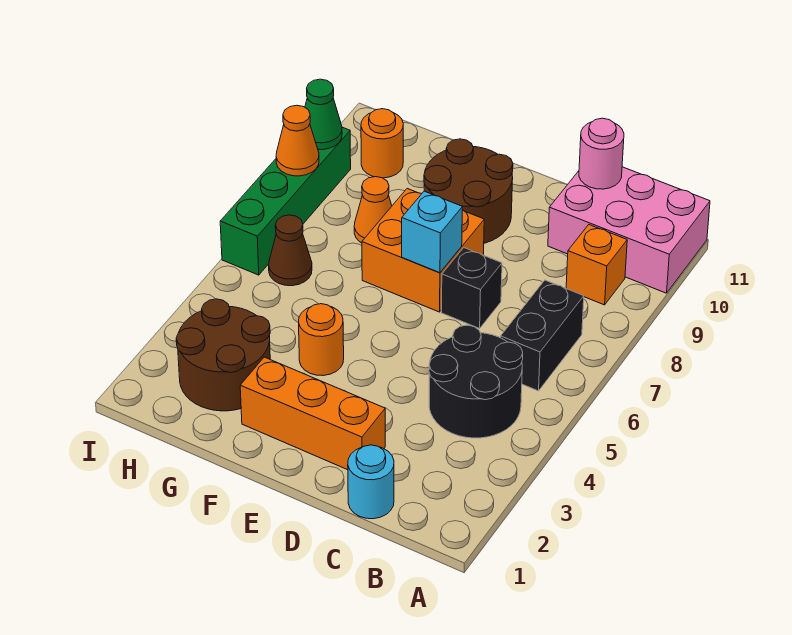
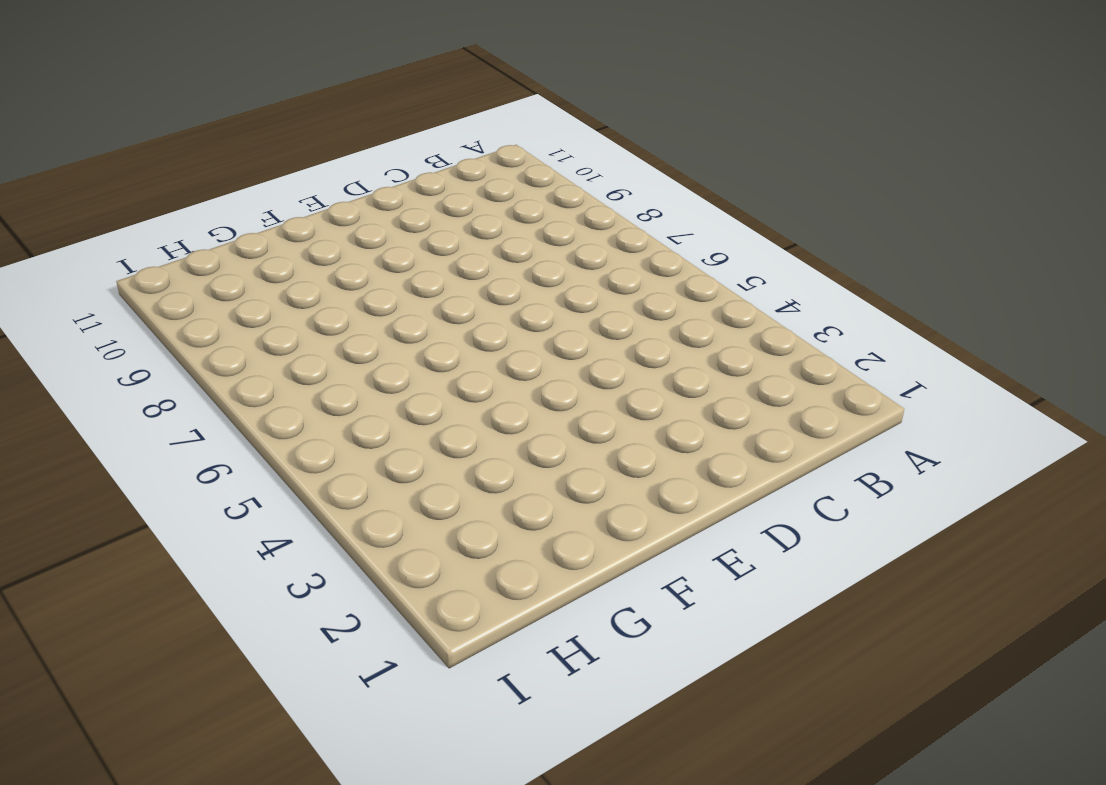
none -> pink 2x3 brick [548,167,710,293]
none -> black 2x2 round brick [429,325,523,438]
none -> black 1x2 brick [501,280,584,391]

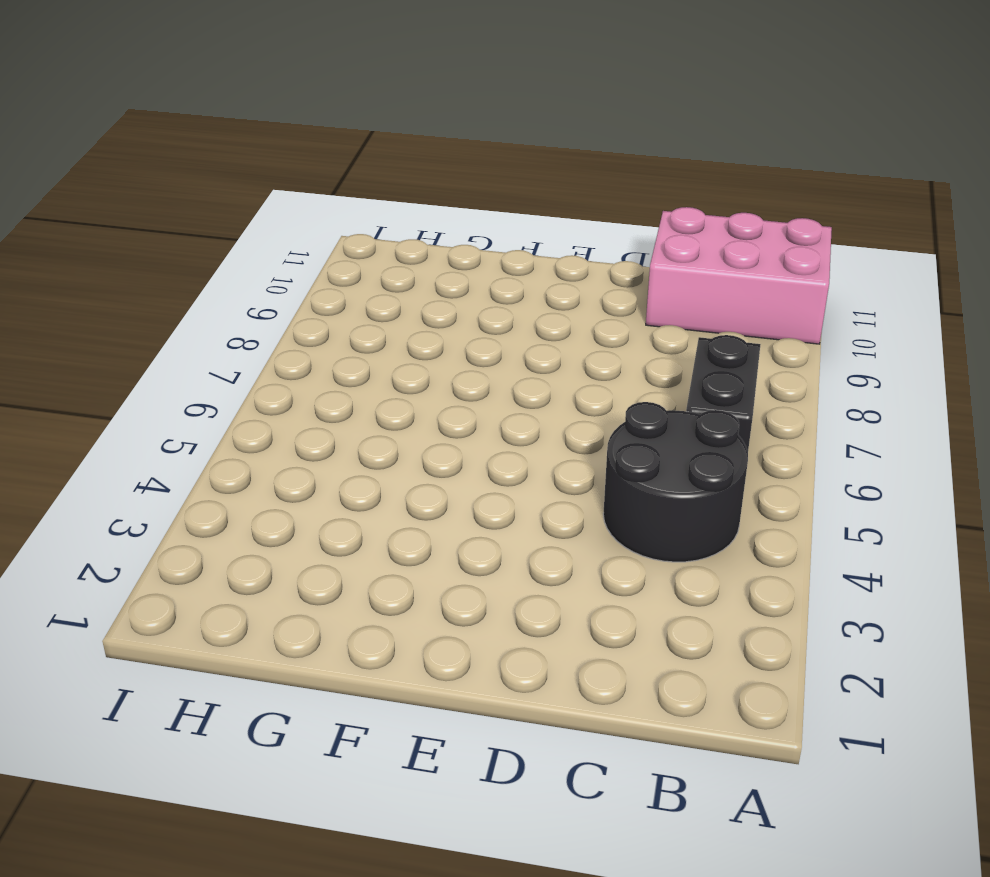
none -> orange 1x1 brick [566,225,627,305]
none -> cyan 1x1 round brick [348,445,394,519]
none -> orange 1x3 brick [240,357,385,470]

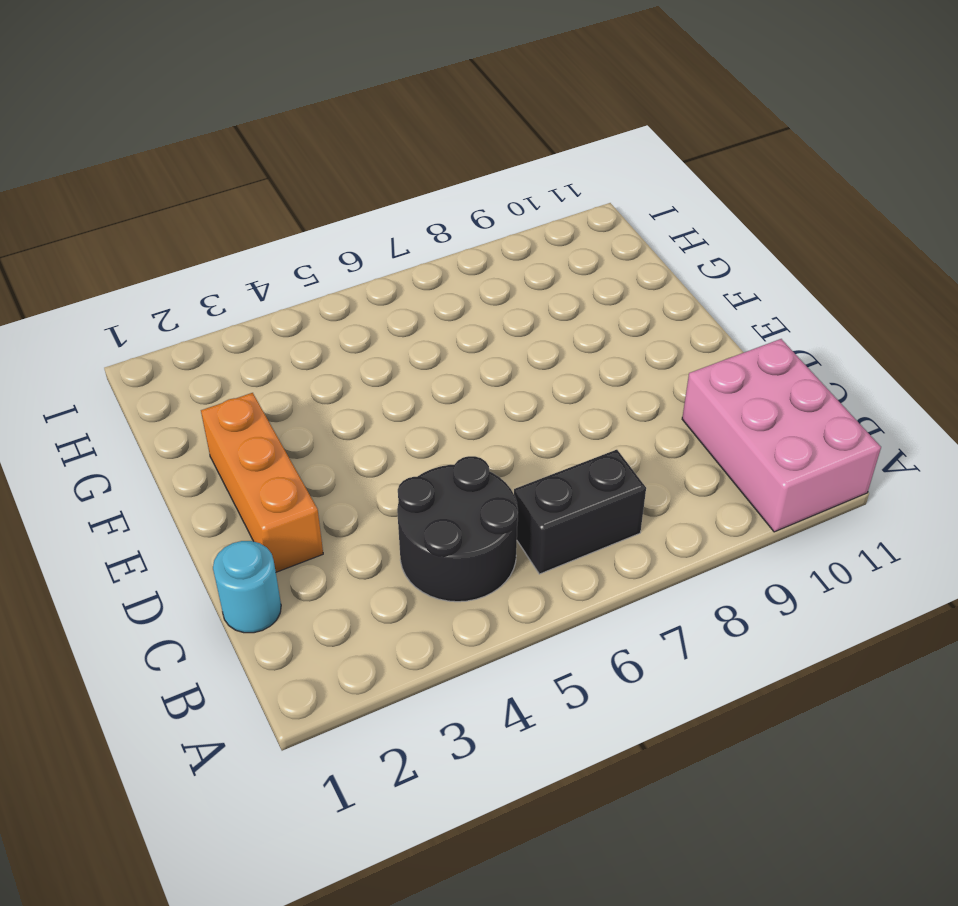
none -> orange 1x1 brick [566,225,627,305]
none -> black 1x1 brick [441,248,502,328]
none -> orange 2x2 brick [362,189,484,312]

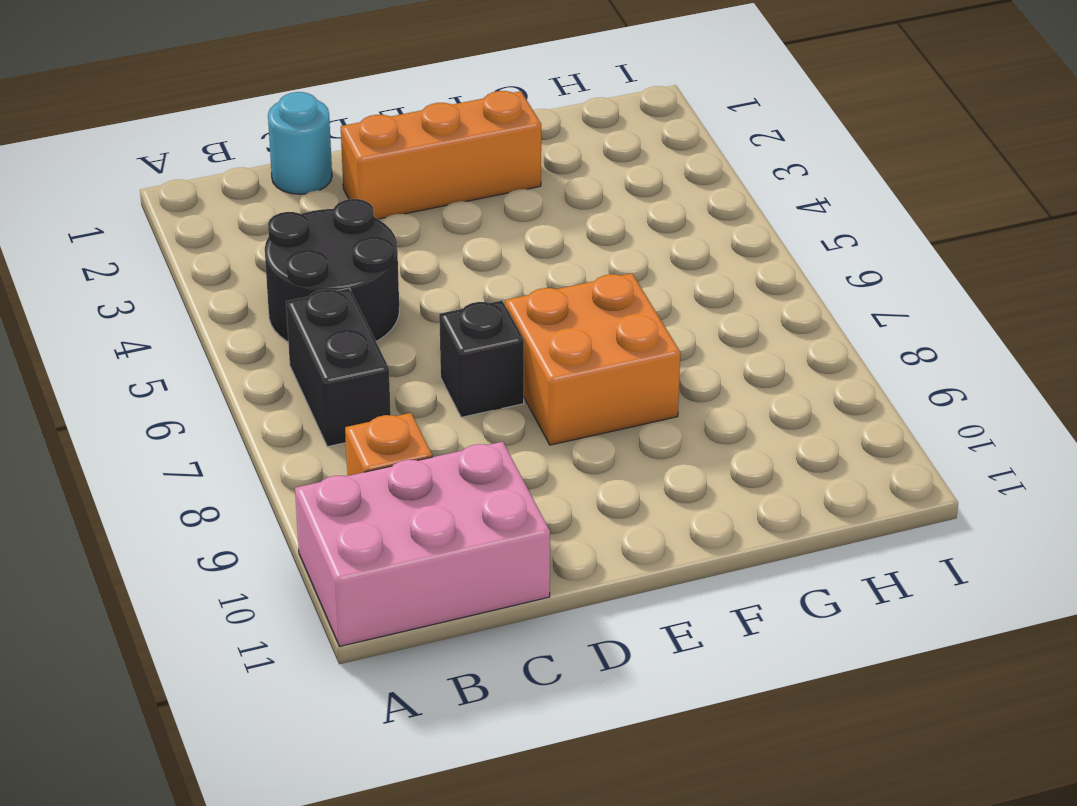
none -> brown 2x2 round brick [424,139,513,243]
none -> orange 1x1 round brick [299,304,344,376]
none -> brown 2x2 round brick [176,299,270,411]

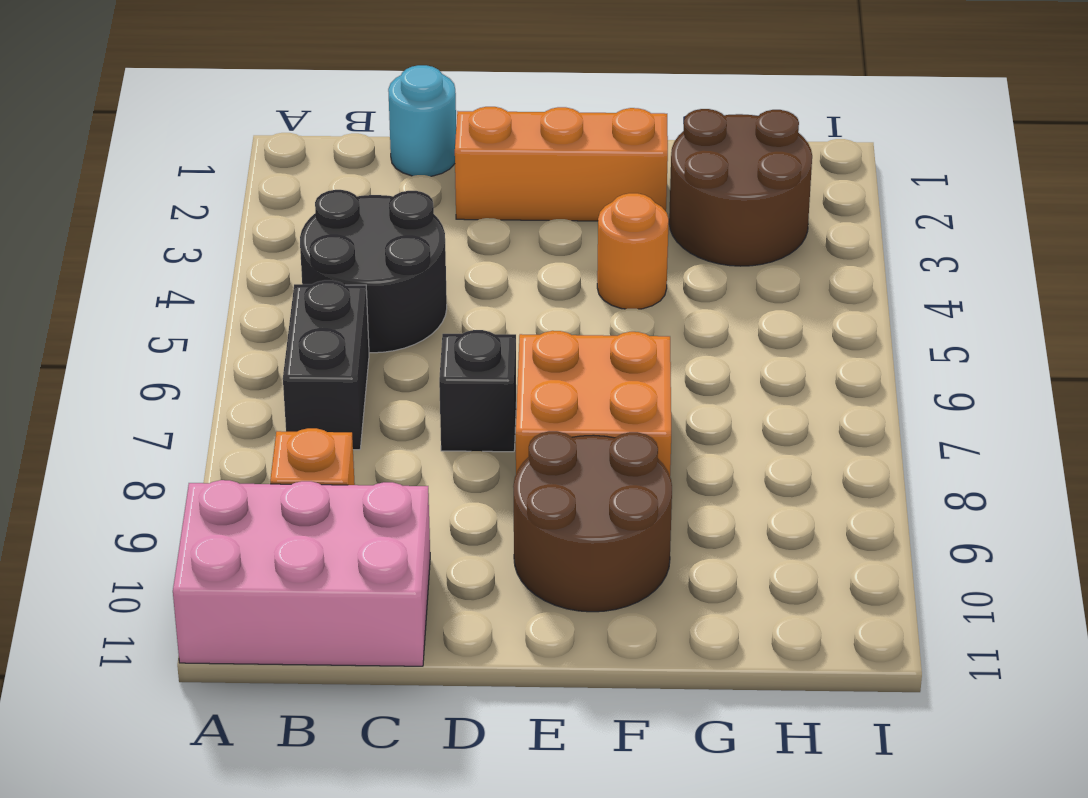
none -> orange 1x1 cone [354,177,392,243]
none -> brown 1x1 cone [269,215,312,286]
none -> orange 1x1 round brick [361,109,403,178]

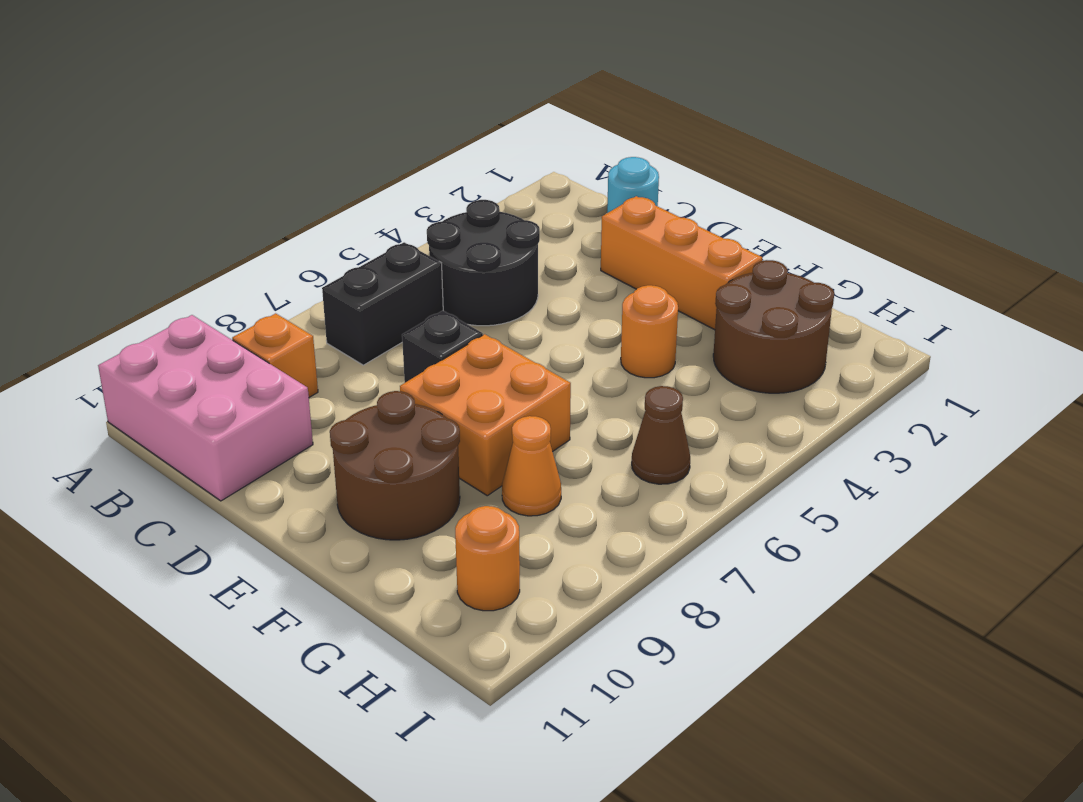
none -> green 1x4 brick [220,127,351,275]
none -> pink 1x1 round brick [579,118,624,189]
none -> cyan 1x1 brick [402,191,462,273]

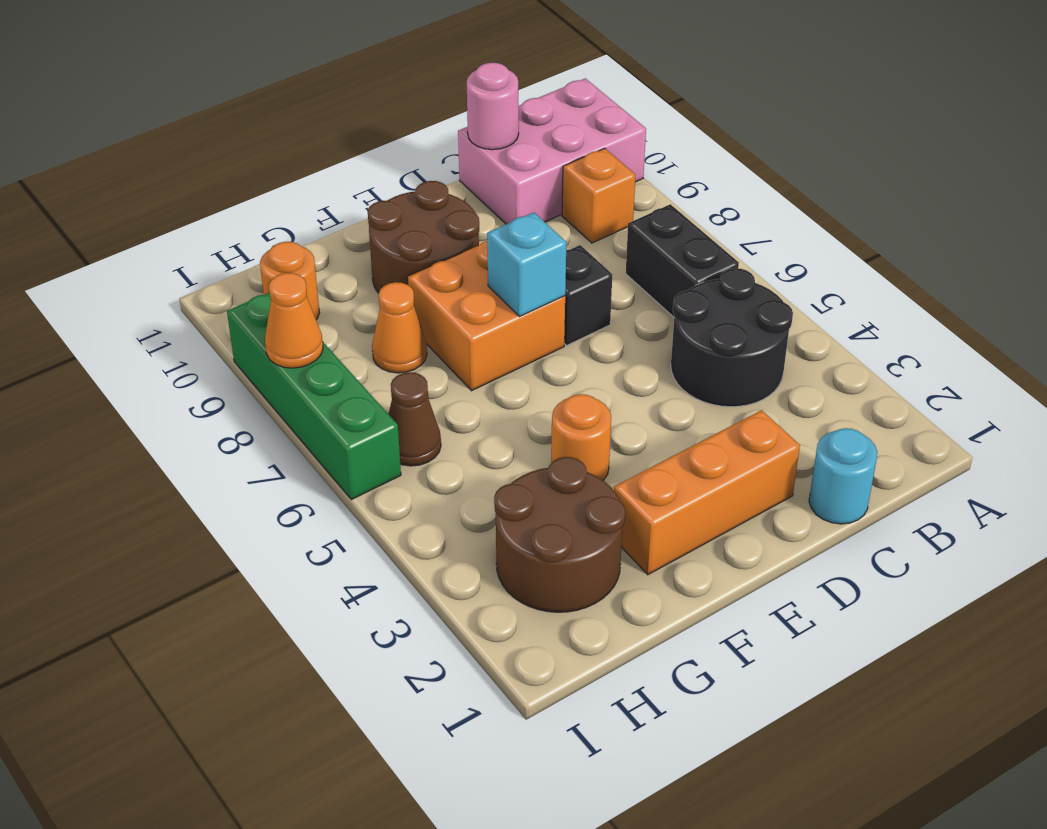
none -> green 1x1 cone [305,79,342,150]

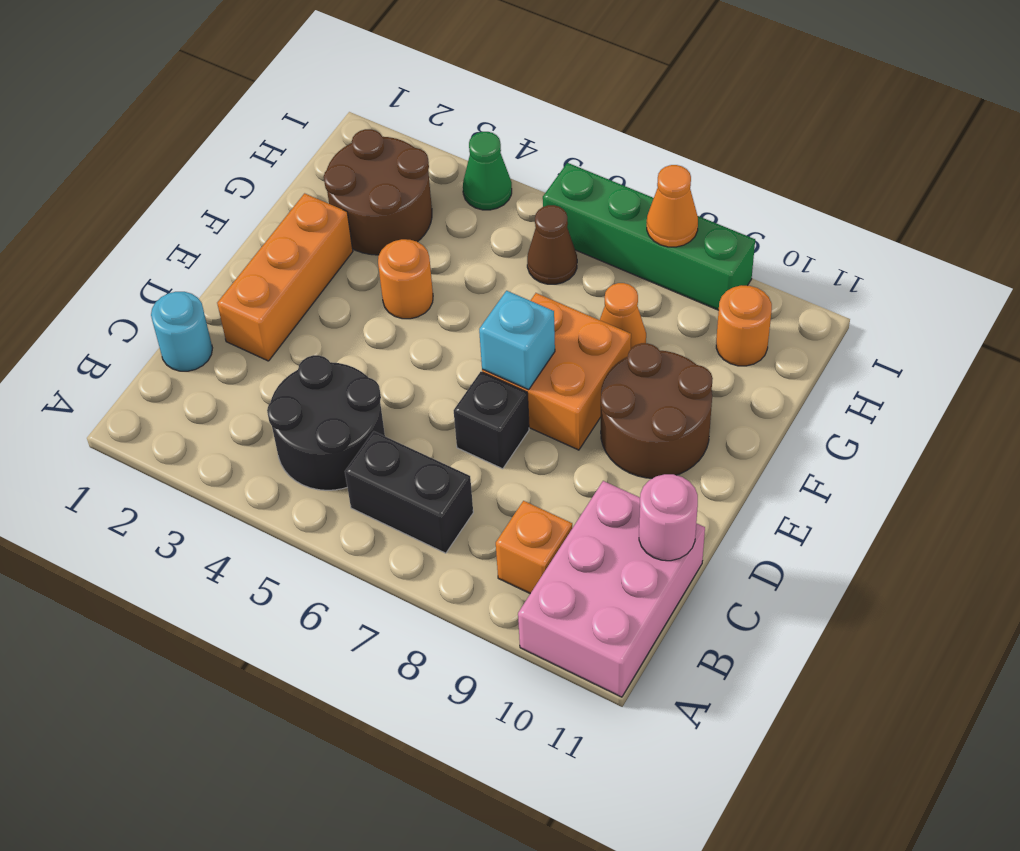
green 1x1 cone [463,132,512,210] -> green 1x1 cone moved to [305,79,342,150]

